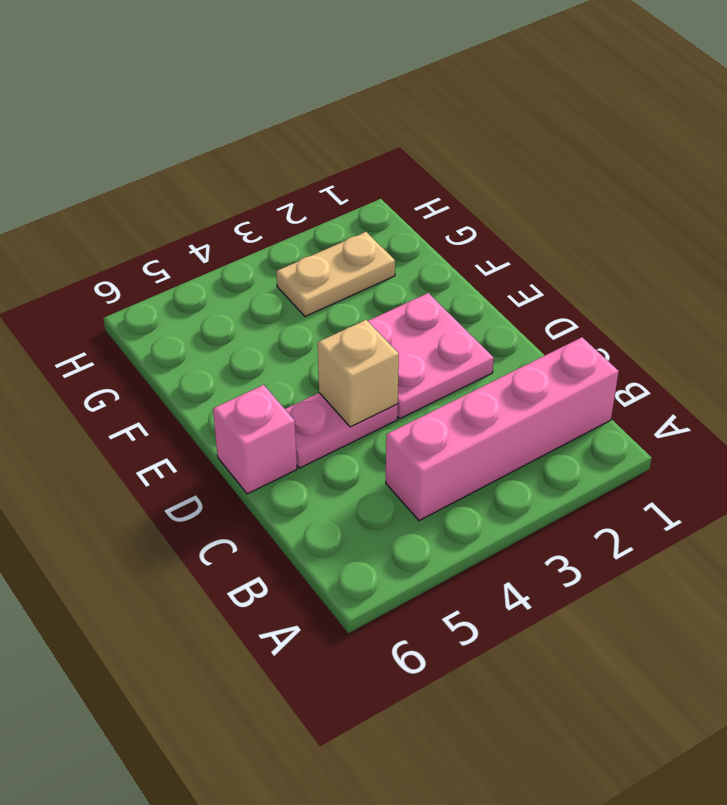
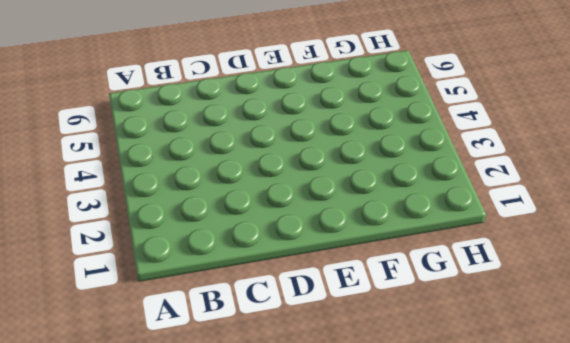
none -> pink 1x4 brick [386,337,619,521]
none -> pink 2x2 plate [368,293,494,419]

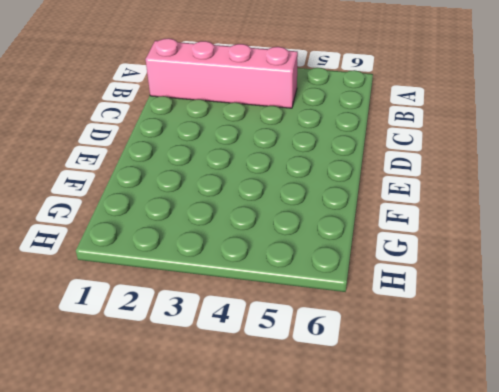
none -> pink 2x2 plate [368,293,494,419]
none -> pink 1x2 plate [285,393,398,468]

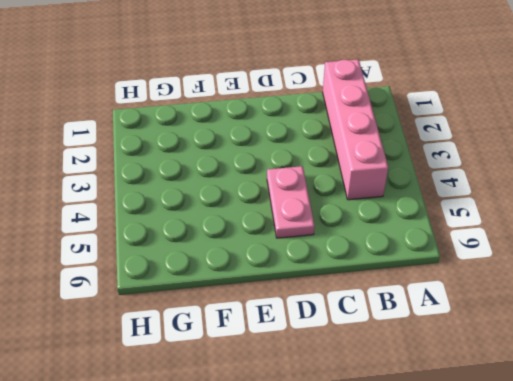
none -> pink 2x2 plate [368,293,494,419]
none -> pink 1x1 brick [213,385,297,494]

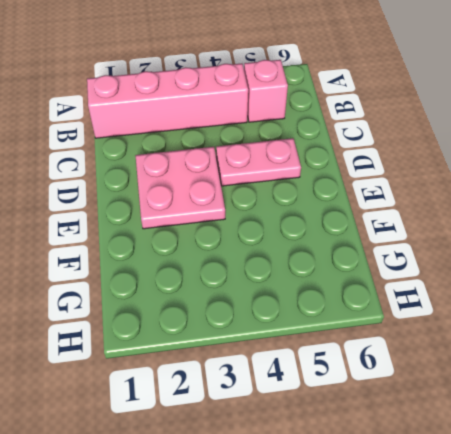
pink 1x1 brick [244,60,288,122] -> pink 1x1 brick moved to [213,385,297,494]
none -> tan 1x2 plate [276,232,395,317]
none -> tan 1x1 brick [318,320,399,427]

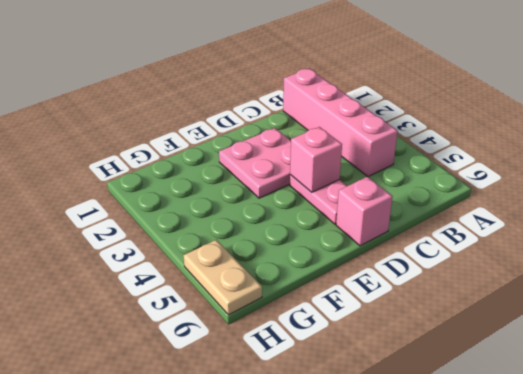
pink 1x1 brick [290,127,342,192] -> tan 1x1 brick [318,320,399,427]
tan 1x2 plate [184,240,262,315] -> tan 1x2 plate moved to [276,232,395,317]

